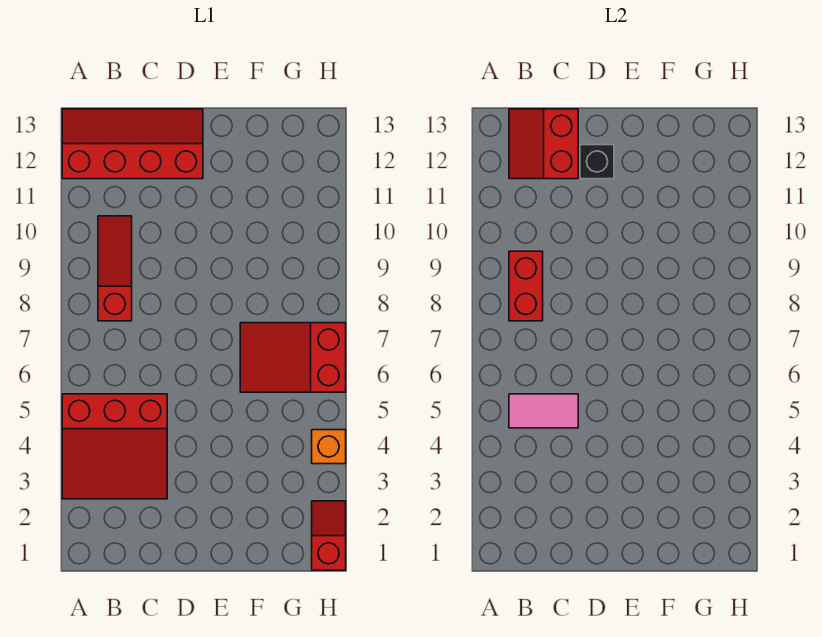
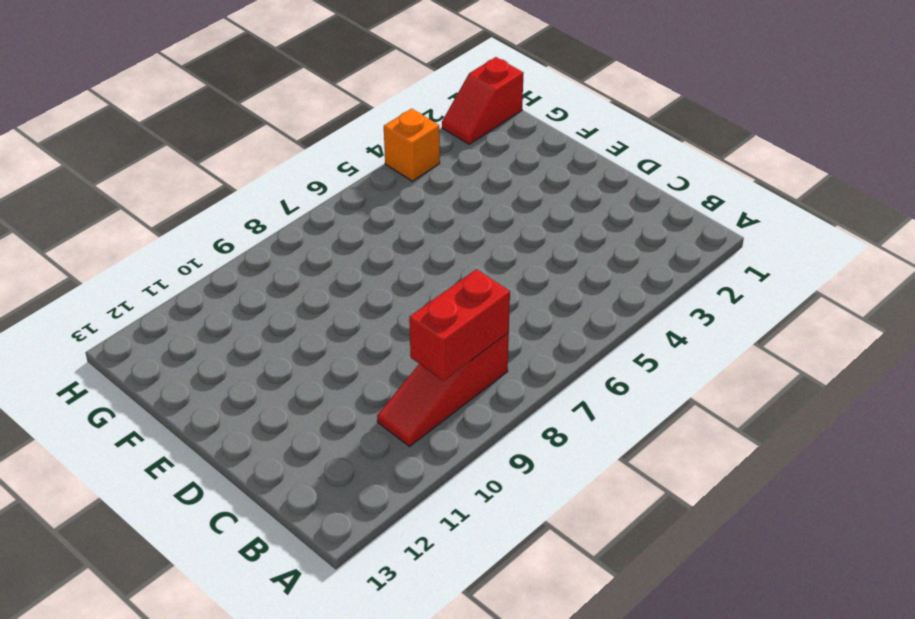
none -> red 3x3 slope [62,394,167,499]
none -> red 2x4 slope [62,109,203,179]

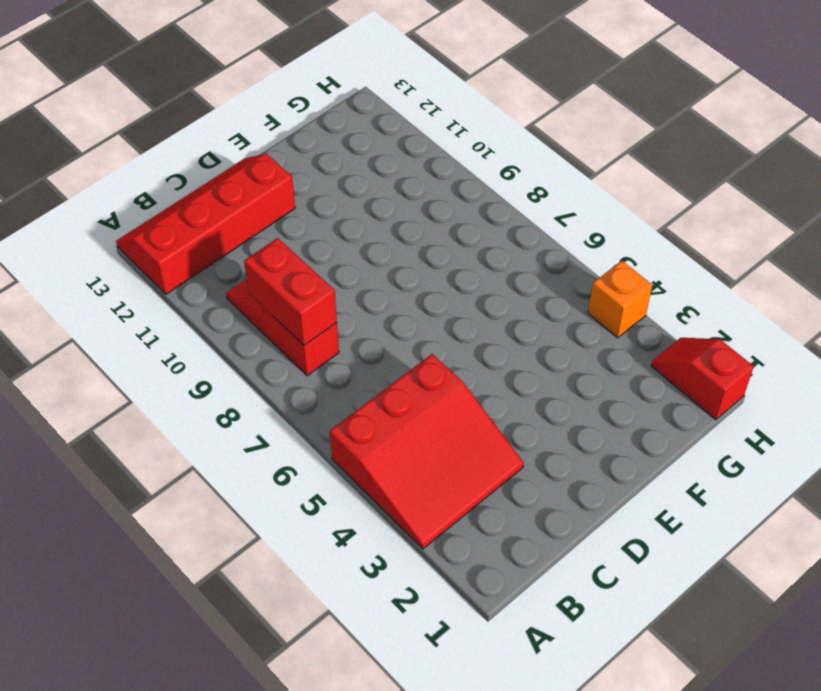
none -> red 2x3 slope [240,323,346,392]
none -> pink 1x2 tile [509,394,578,428]

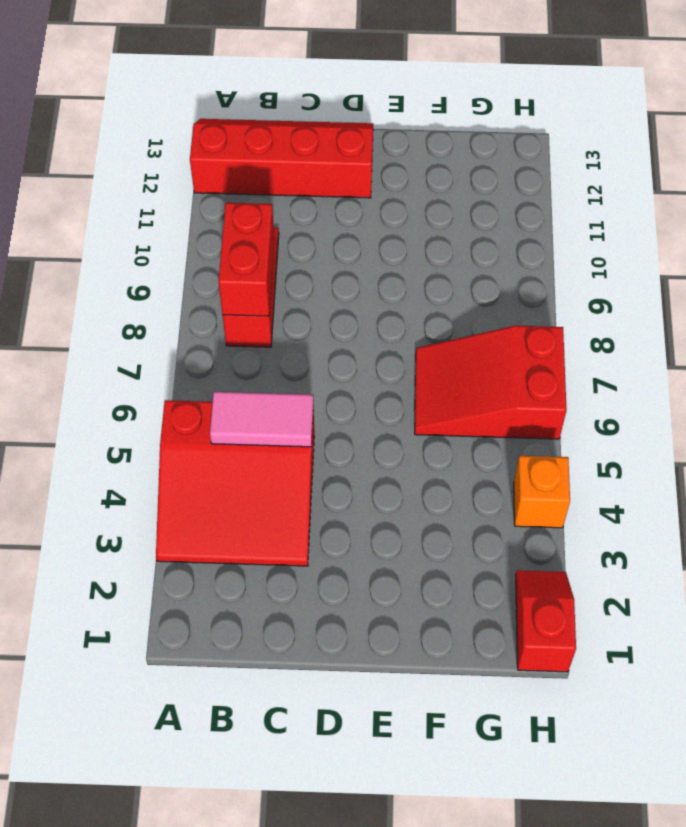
none -> red 2x2 slope [509,109,578,179]
none -> black 1x1 brick [580,145,614,179]

